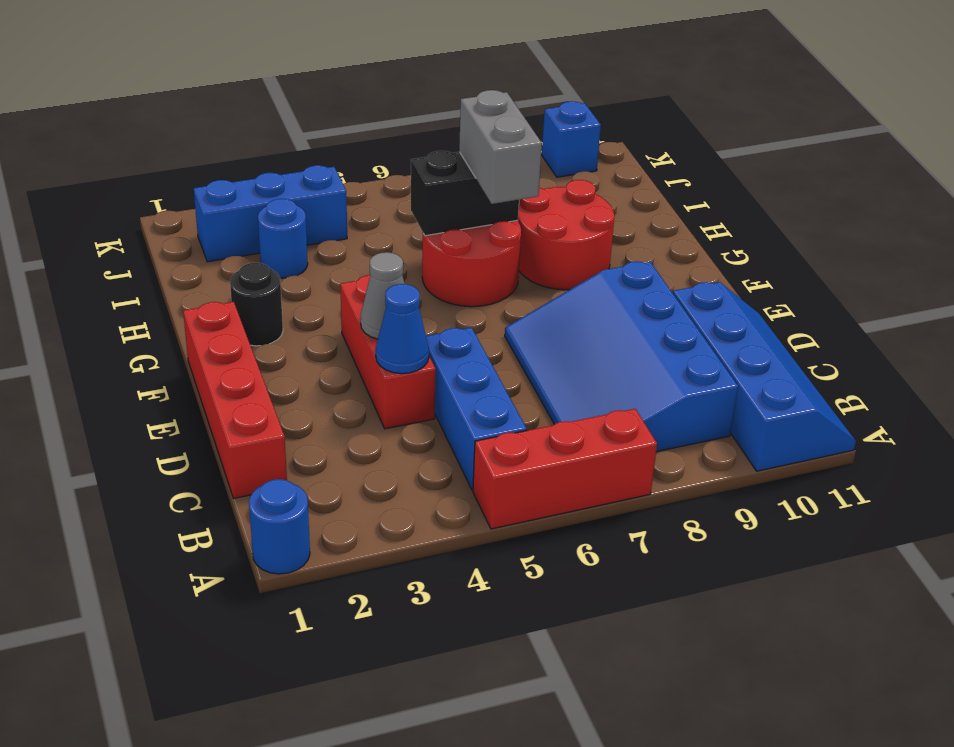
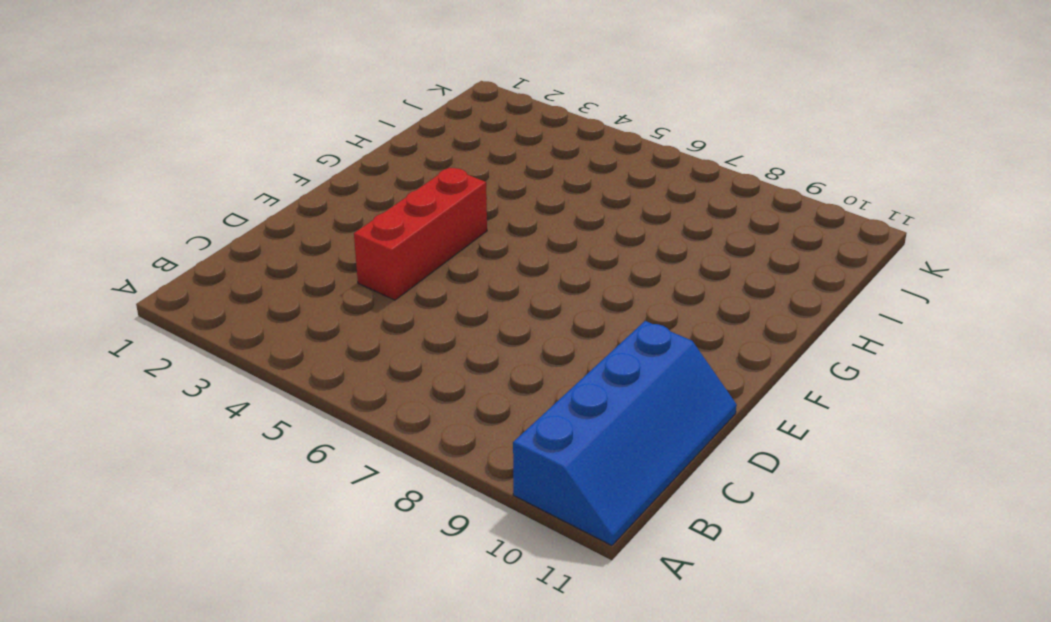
none -> blue 1x1 round brick [249,479,310,574]
none -> red 1x3 brick [473,409,657,529]
none -> blue 1x3 brick [426,328,527,490]

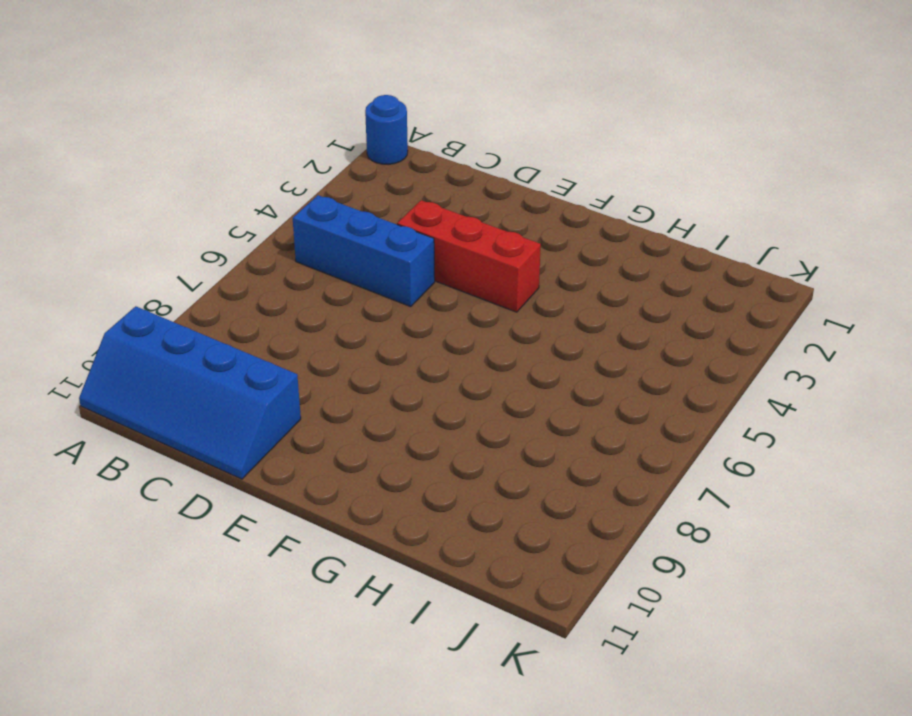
none -> red 1x3 brick [473,409,657,529]
none -> blue 3x4 slope [505,261,738,452]
none -> red 1x4 brick [183,302,287,498]

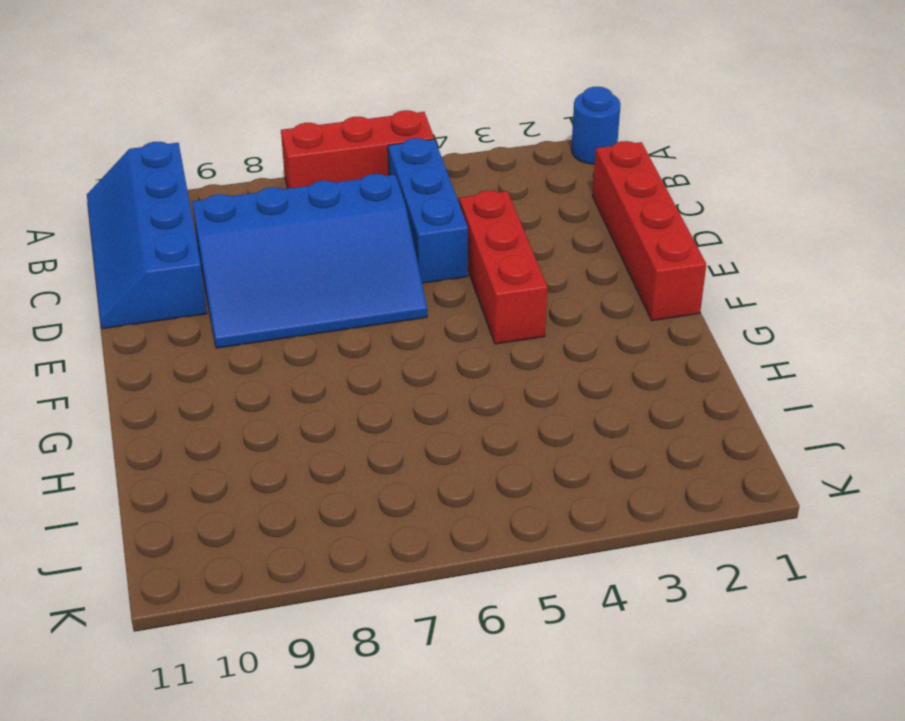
blue 3x4 slope [192,174,427,348] -> blue 3x4 slope turned to [505,261,738,452]
none -> black 1x1 round brick [230,263,283,346]
none -> red 2x2 round brick [422,220,521,307]
none -> red 2x2 round brick [518,180,614,290]

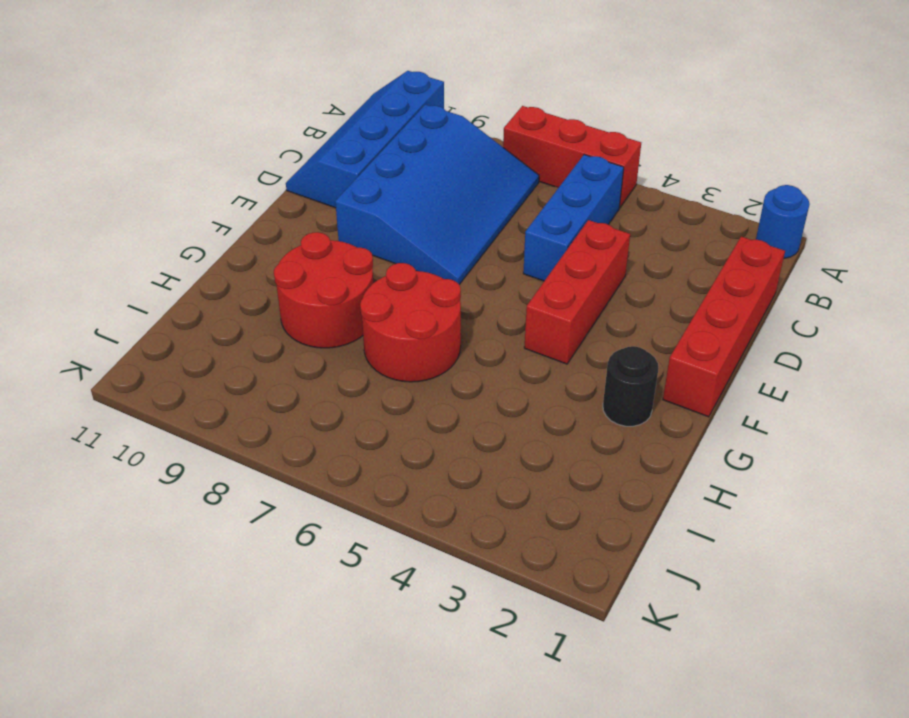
none -> blue 1x1 round brick [258,199,308,278]
none -> blue 1x3 brick [194,165,347,262]
none -> blue 1x1 brick [541,101,601,177]

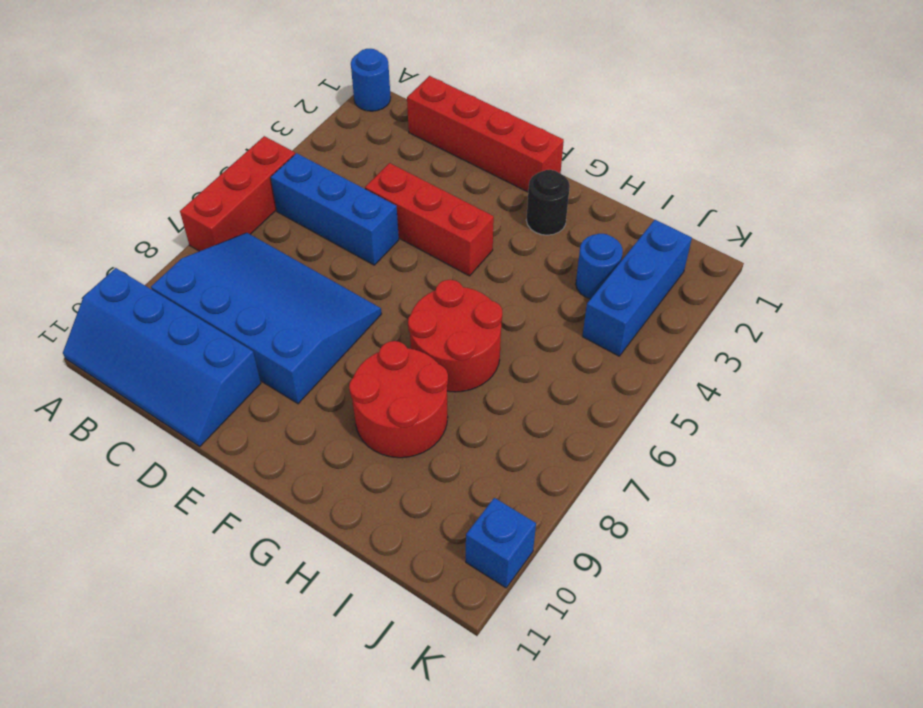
none -> blue 1x1 cone [376,284,429,374]
none -> grey 1x1 cone [361,252,404,339]
none -> black 1x2 brick [411,151,519,236]

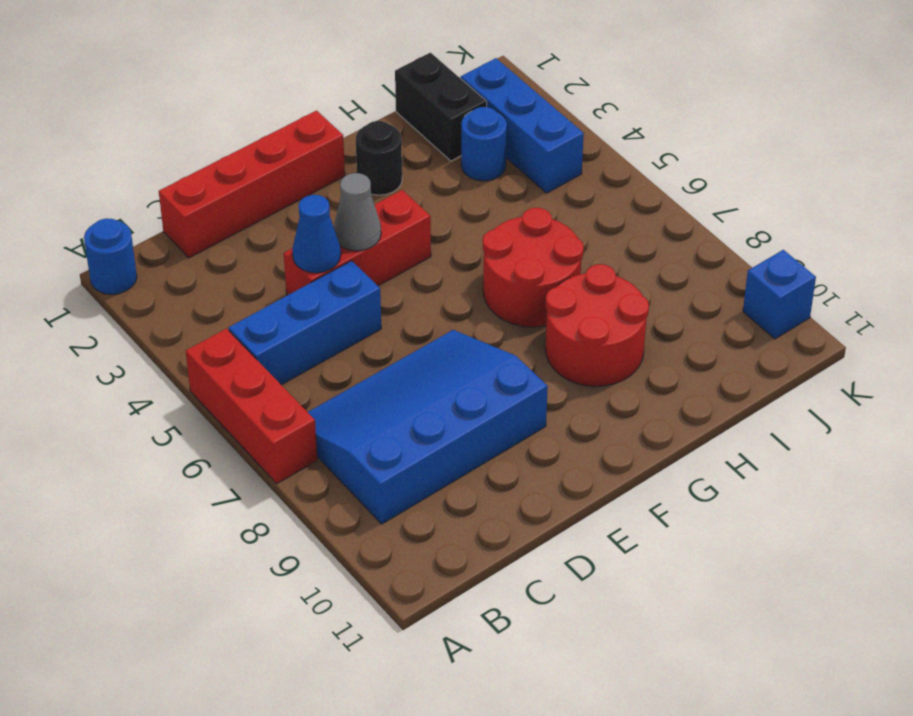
black 1x2 brick [395,53,487,161] -> black 1x2 brick moved to [411,151,519,236]
none -> blue 2x4 slope [673,282,856,471]
none -> grey 1x2 brick [459,90,542,204]

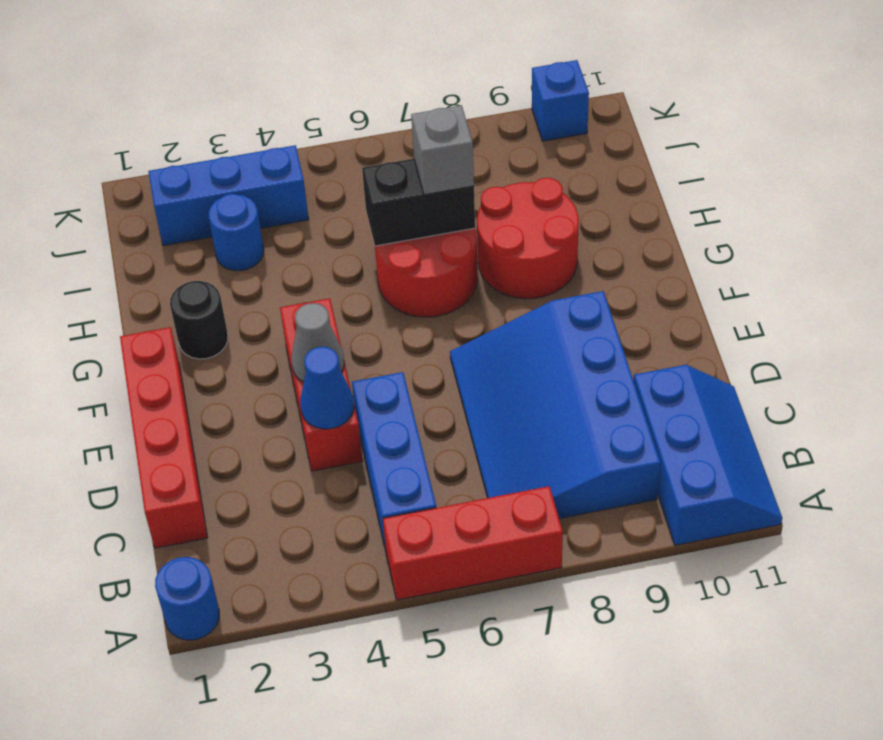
blue 2x3 slope [634,365,782,545] -> blue 2x4 slope [673,282,856,471]
grey 1x1 brick [411,105,474,195] -> grey 1x2 brick [459,90,542,204]

